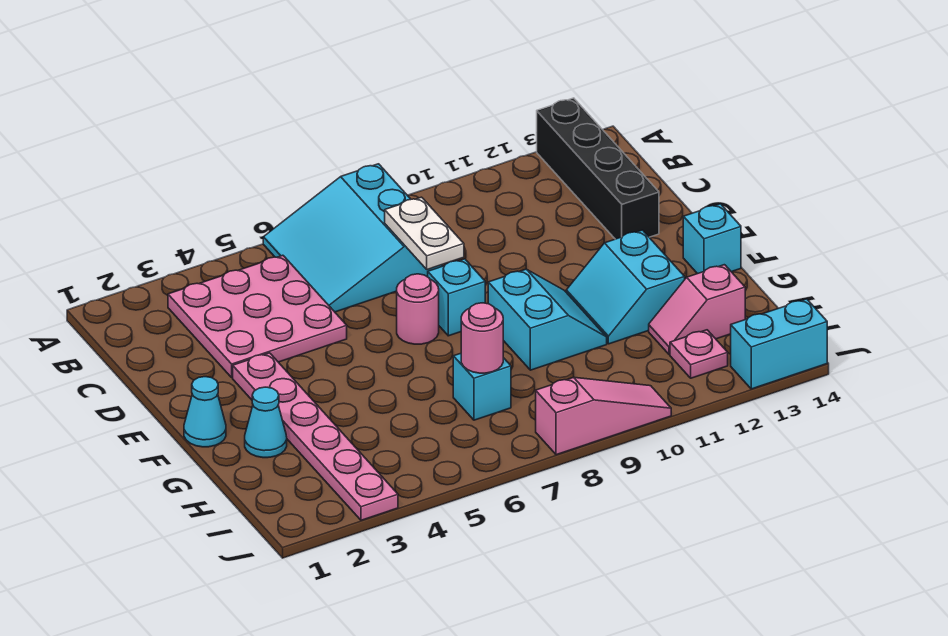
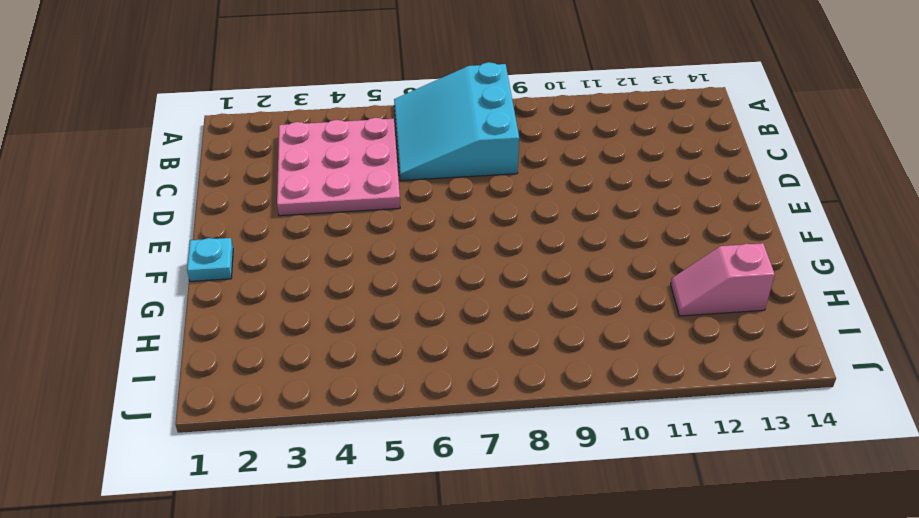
cyan 1x1 plate [187,238,233,281] -> cyan 1x1 cone [184,377,226,447]
none -> black 1x4 brick [537,98,659,239]
none -> pink 1x6 plate [233,353,398,520]
none -> pink 1x1 round brick [397,274,439,344]

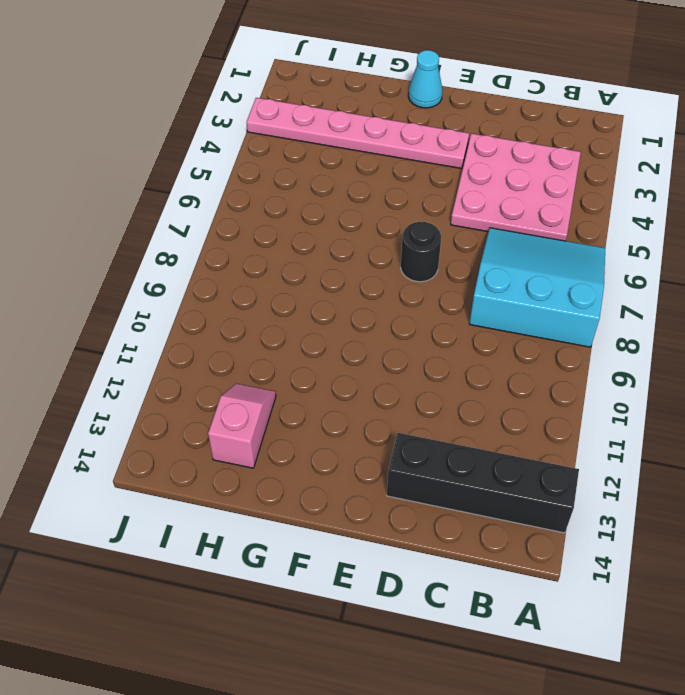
black 1x1 round brick [401,222,441,282] -> pink 1x1 round brick [397,274,439,344]
none -> cyan 1x1 brick [428,259,485,336]
none -> cyan 2x2 slope [488,269,607,370]
none -> cyan 2x2 slope [566,230,685,344]

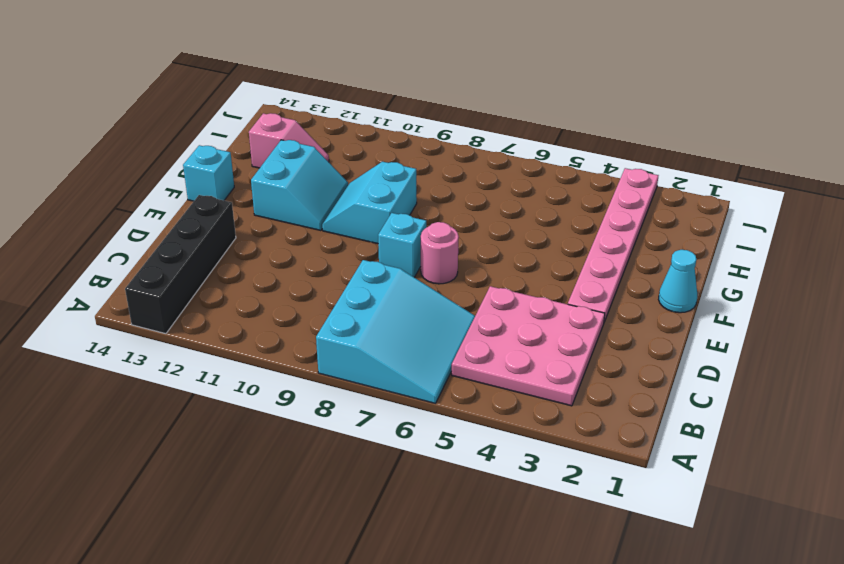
none -> cyan 1x1 cone [245,387,287,458]
none -> cyan 1x1 brick [453,353,511,420]
none -> pink 1x1 plate [670,330,728,378]

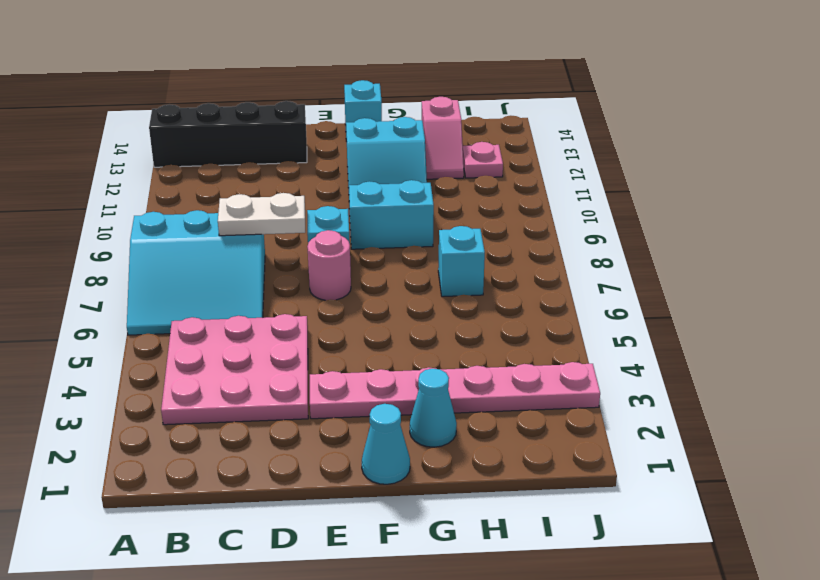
none -> pink 1x3 slope [536,377,671,455]
none -> cyan 1x2 brick [731,299,827,389]
none -> pink 1x1 round brick [461,303,503,373]

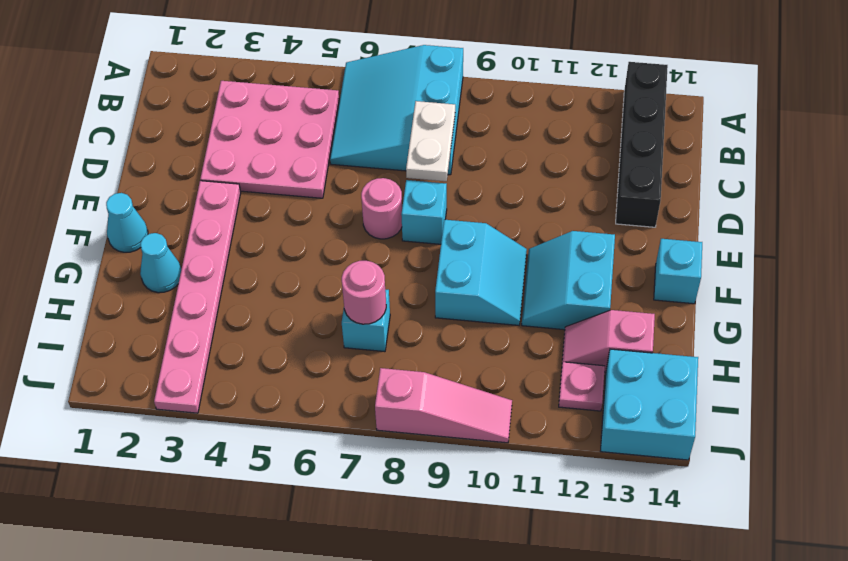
cyan 2x2 brick [601,349,698,460] -> cyan 1x2 brick [731,299,827,389]

